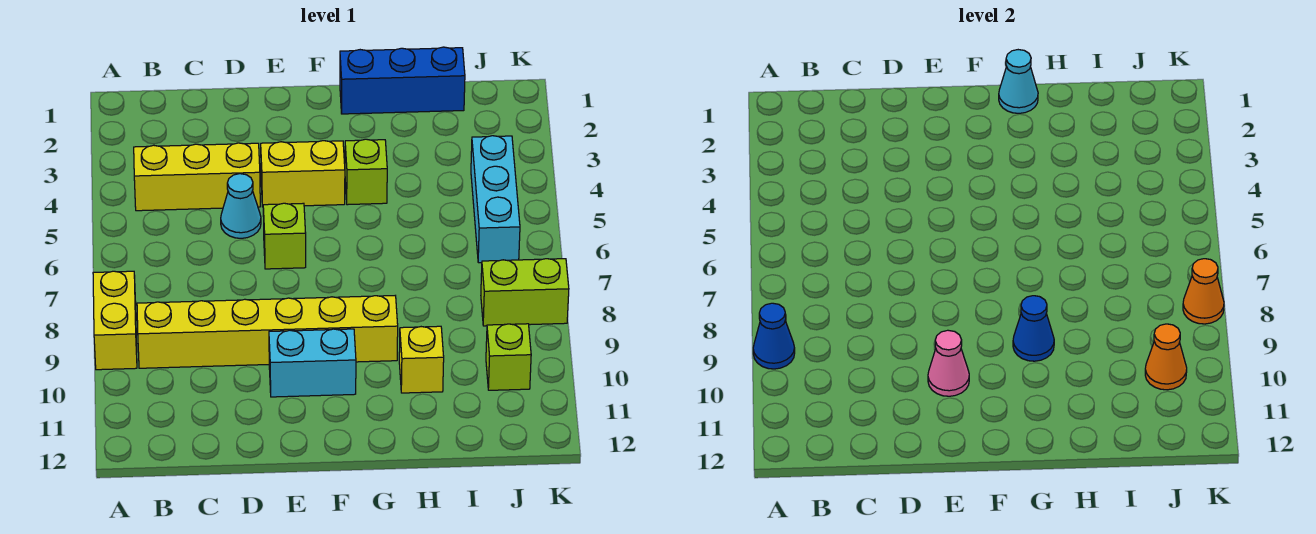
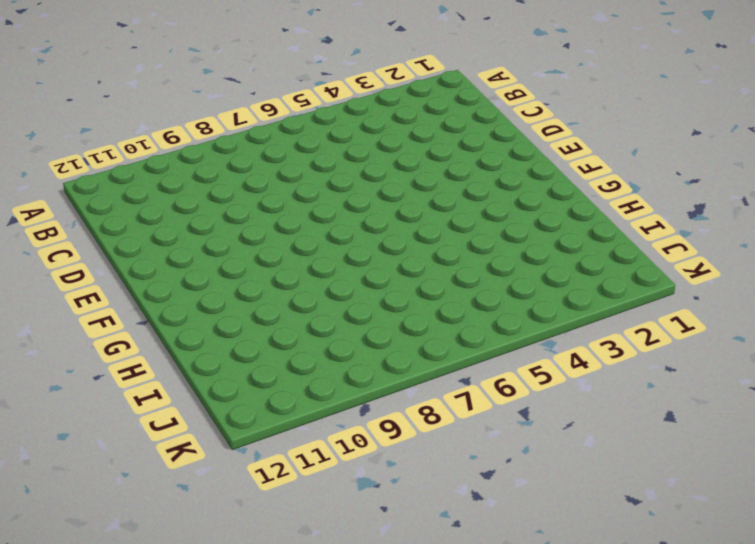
none -> yellow 1x2 brick [93,271,137,370]
none -> yellow 1x3 brick [134,143,260,211]
none -> yellow 1x6 brick [137,296,398,368]

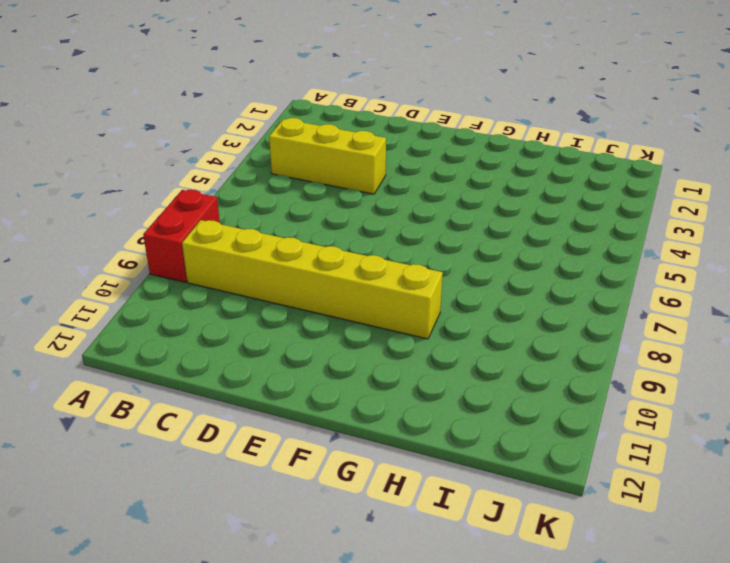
red 1x2 brick [143,190,220,282] -> yellow 1x2 brick [93,271,137,370]
none -> cyan 1x1 cone [221,174,261,238]
none -> yellow 1x2 brick [261,141,345,207]
none -> lime 1x1 brick [263,203,306,269]

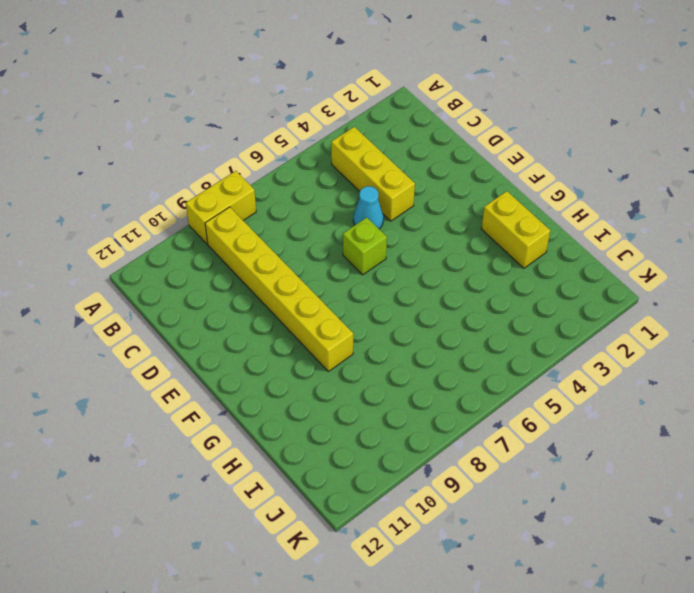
yellow 1x2 brick [481,191,550,268] -> yellow 1x2 brick moved to [261,141,345,207]
none -> cyan 1x2 brick [269,329,356,397]
none -> blue 1x3 brick [340,47,465,114]
none -> lime 1x1 brick [345,139,387,205]

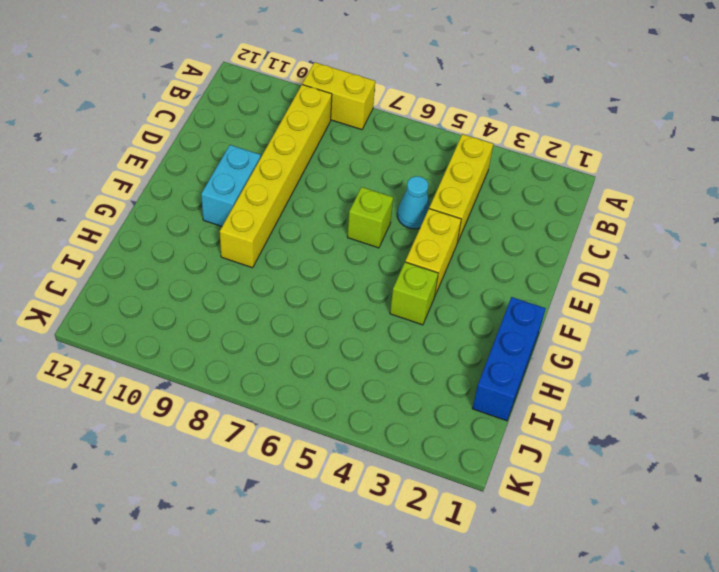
none -> yellow 1x1 brick [399,326,444,393]
none -> cyan 1x3 brick [471,136,520,263]
none -> lime 1x2 brick [481,259,569,326]

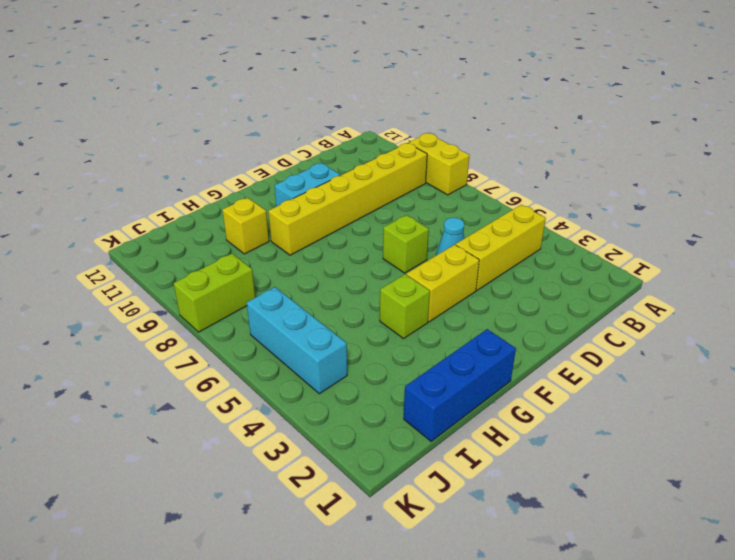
none -> lime 1x1 brick [486,324,531,390]
none -> blue 1x1 cone [753,303,795,369]
none -> pink 1x1 cone [928,330,969,396]

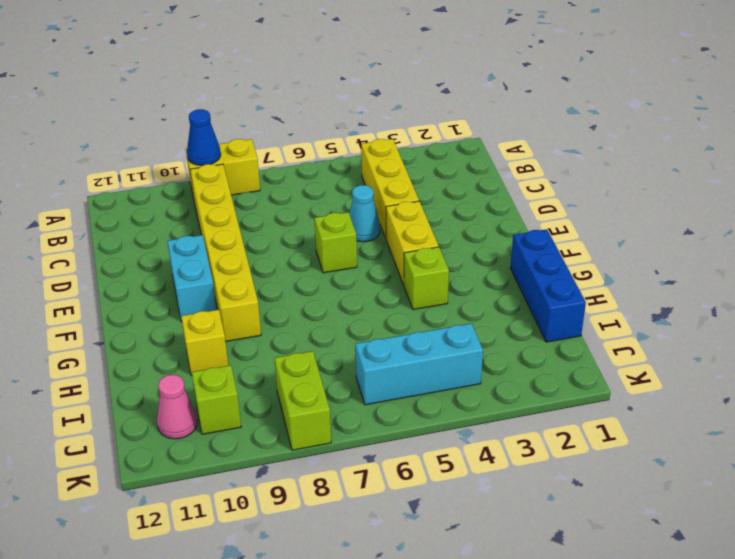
pink 1x1 cone [157,375,197,439] -> pink 1x1 cone moved to [928,330,969,396]
none -> cyan 1x1 cone [999,50,1038,113]
none -> blue 1x1 cone [1013,296,1054,361]
none -> orange 1x1 cone [1145,324,1187,390]

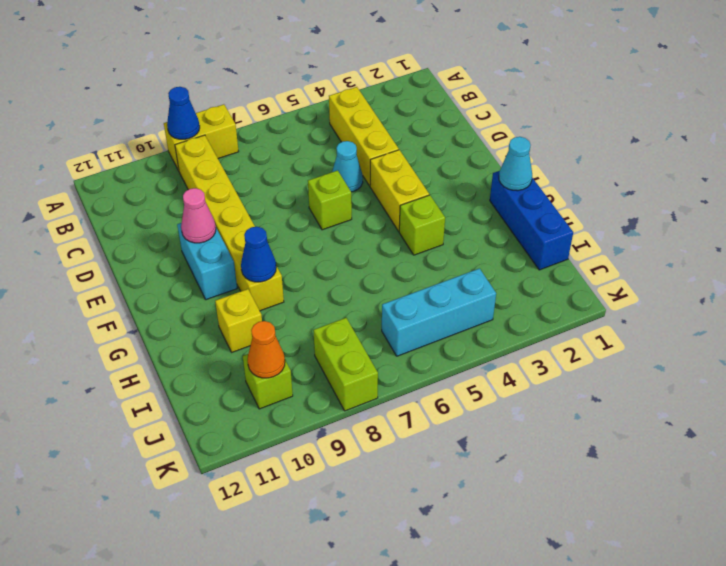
none -> orange 1x1 cone [1183,259,1224,324]

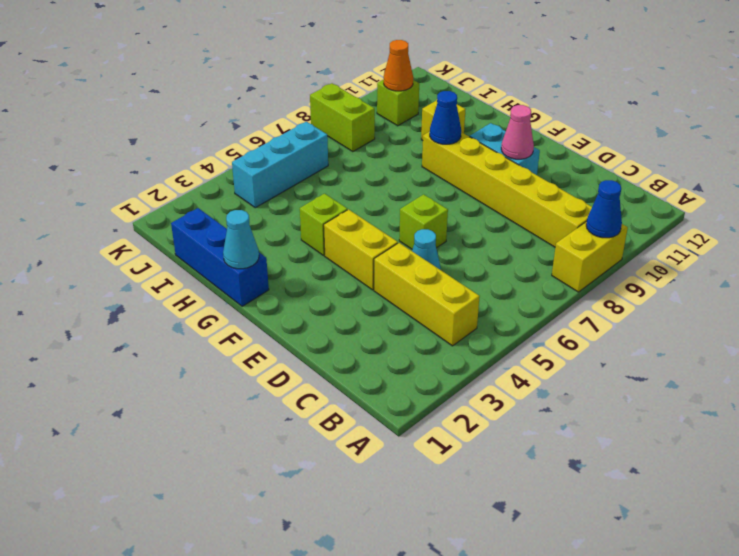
none -> orange 1x1 cone [1183,259,1224,324]

